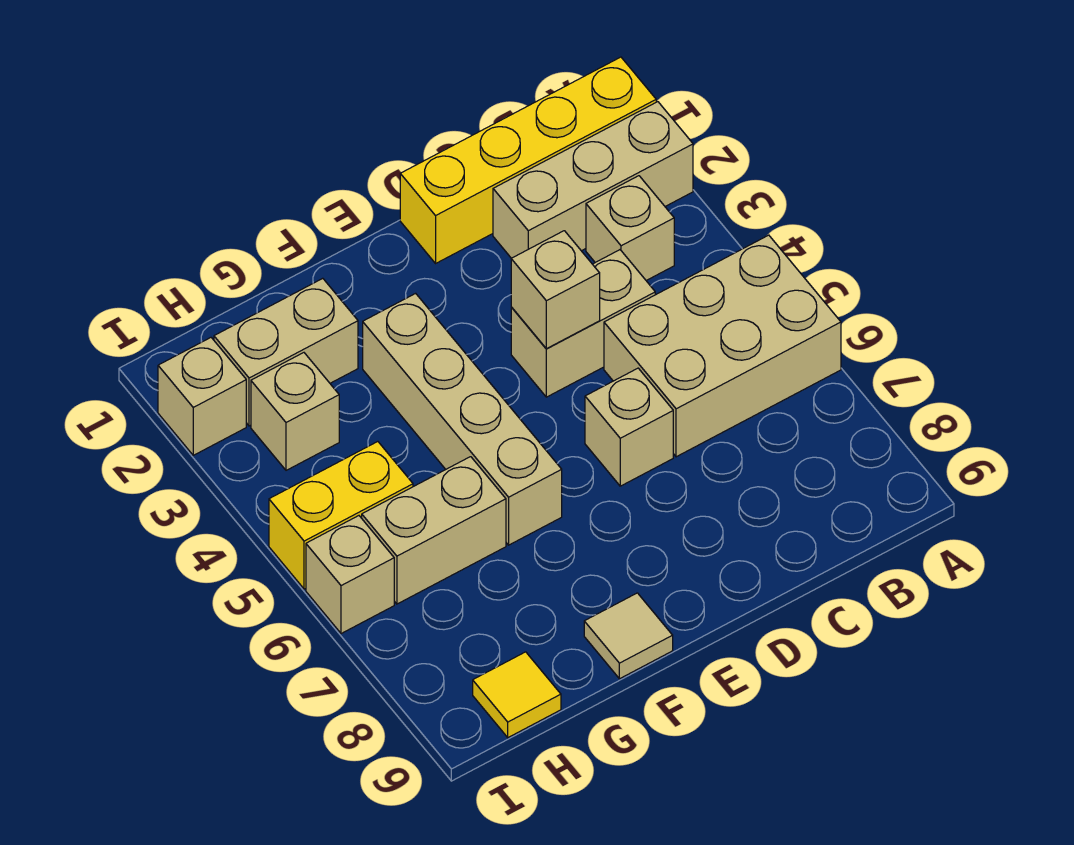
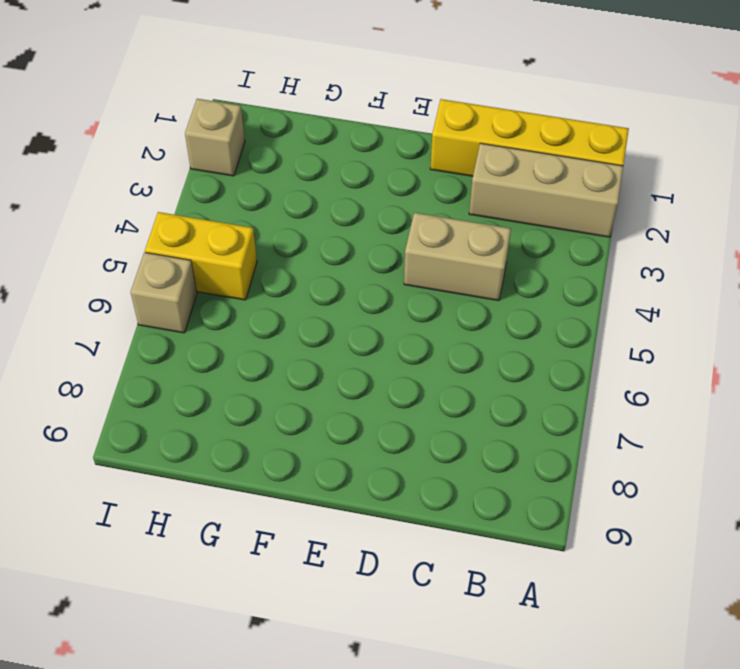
none -> tan 2x3 brick [604,235,841,457]
none -> tan 1x1 brick [586,176,674,280]
none -> tan 1x1 brick [585,368,673,486]

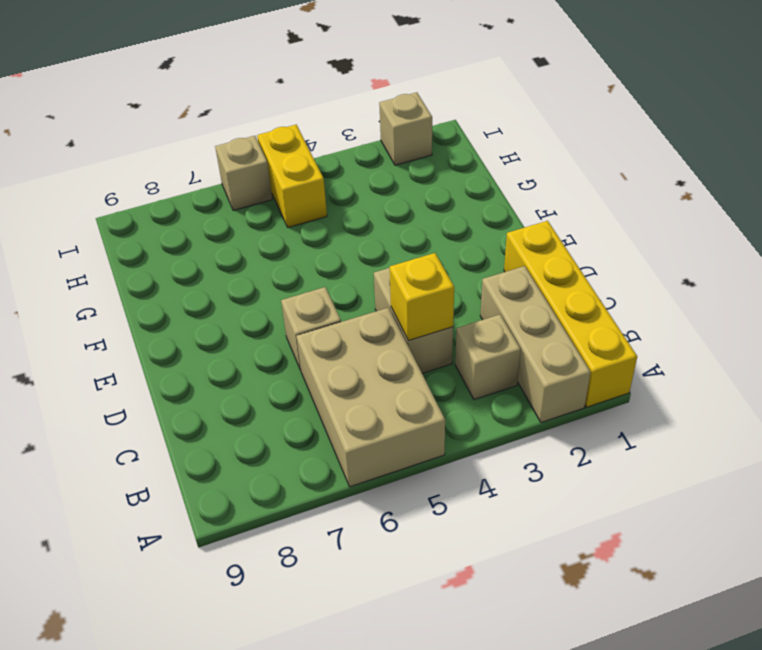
yellow 1x1 brick [390,253,454,340] -> none
none -> tan 1x4 brick [363,293,562,545]
none -> tan 1x1 tile [584,593,673,679]
none -> tan 1x2 brick [214,278,358,426]

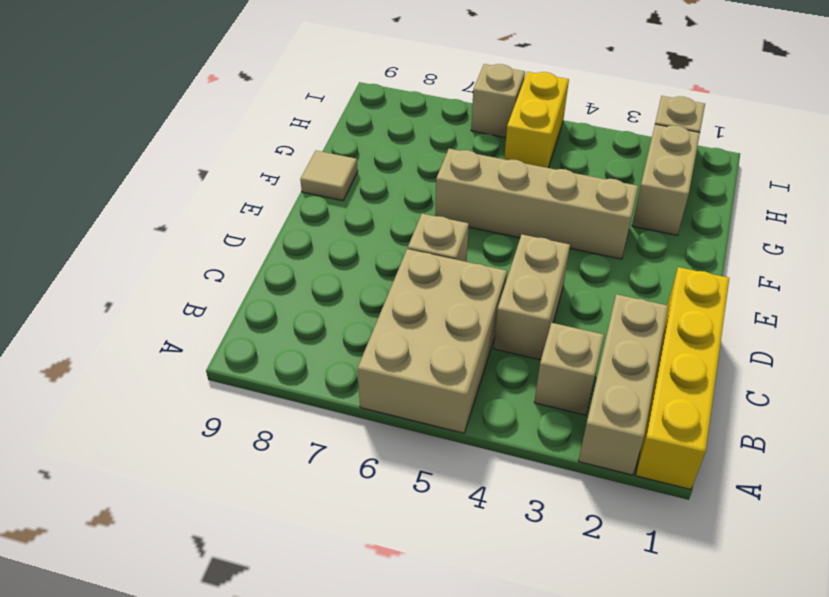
none -> tan 1x2 brick [362,457,506,604]
none -> tan 1x1 brick [251,353,339,470]
none -> yellow 1x1 tile [473,652,561,738]

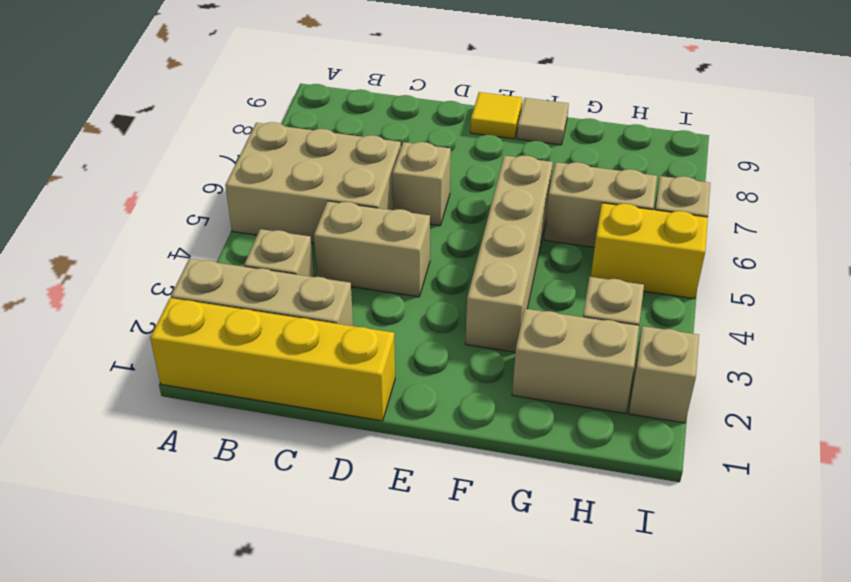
yellow 1x1 tile [470,92,522,139] -> yellow 1x1 tile moved to [473,652,561,738]
none -> tan 1x1 brick [511,231,600,349]

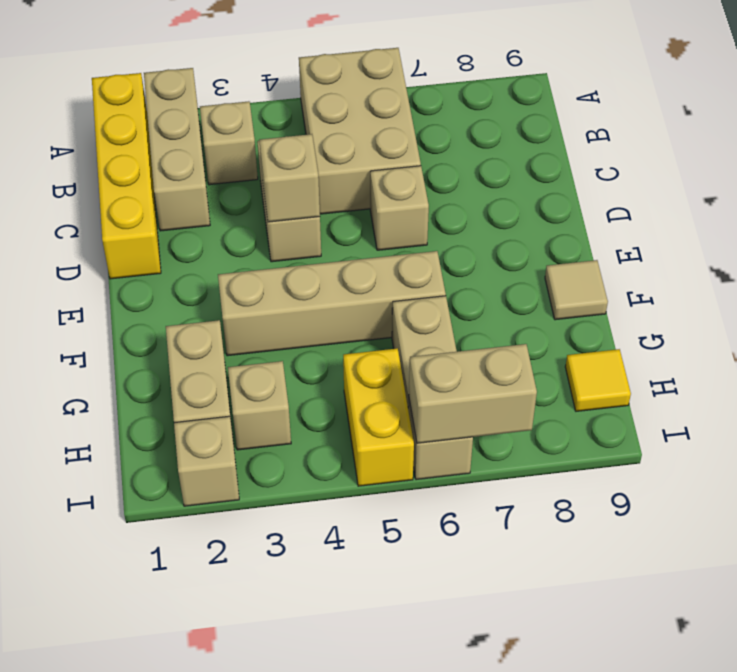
tan 1x2 brick [409,344,537,443] -> none

